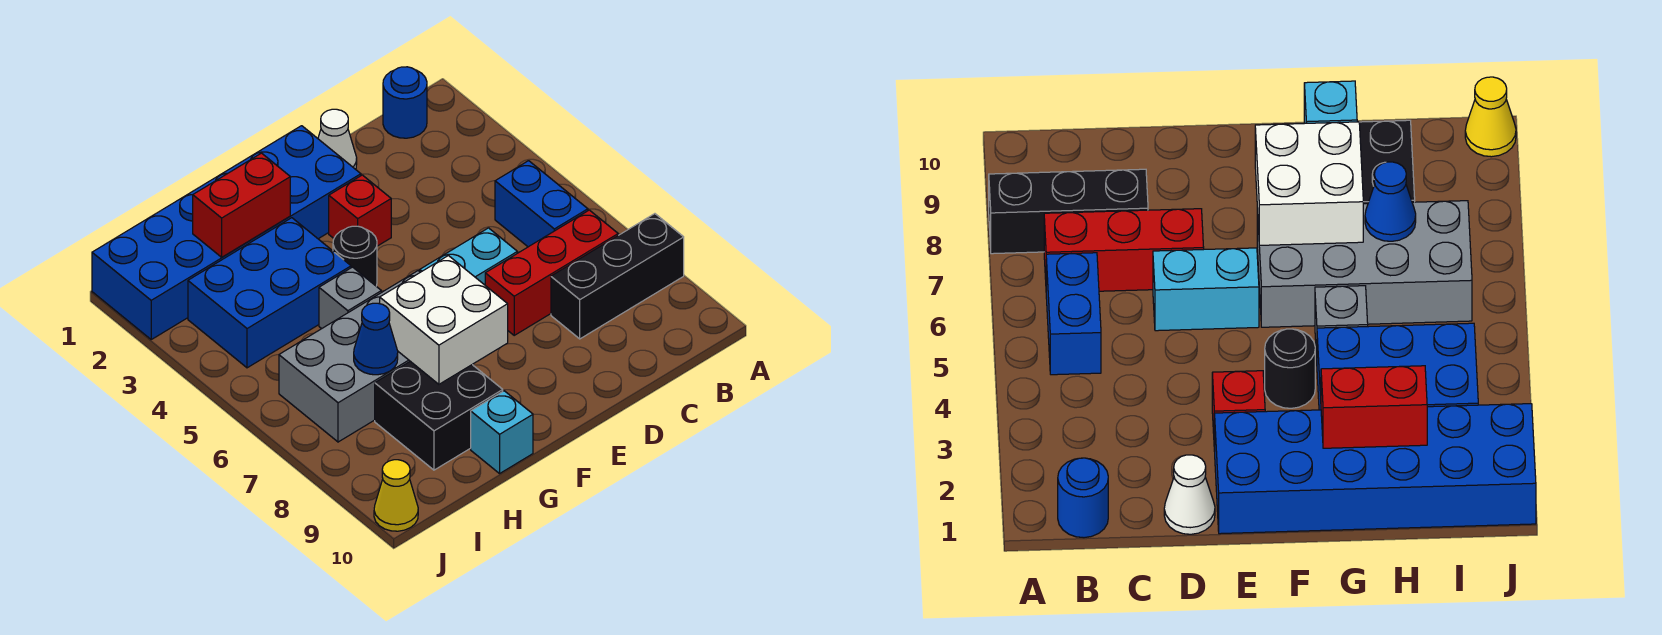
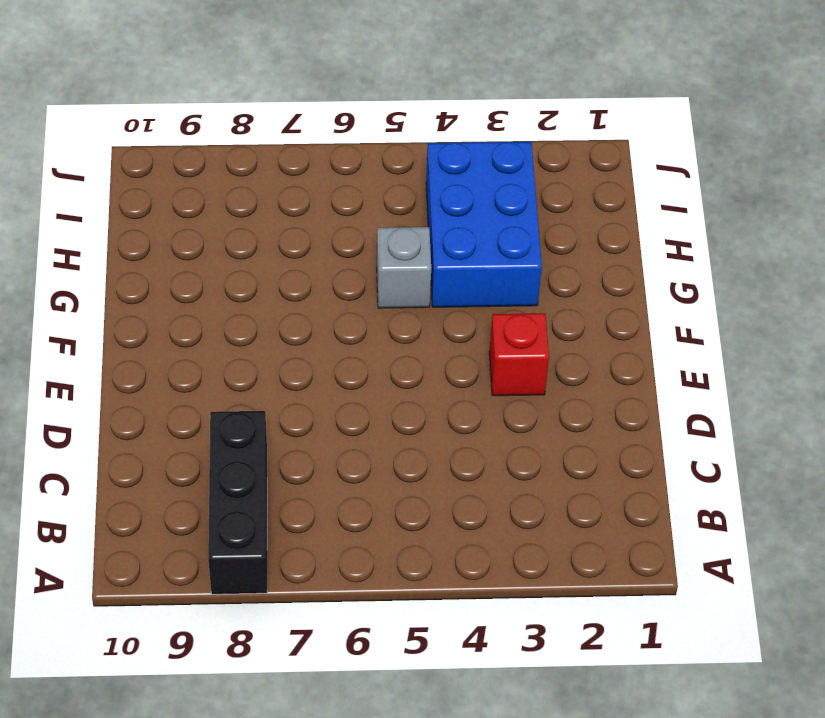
none -> blue 1x1 round brick [383,67,427,138]
none -> blue 1x2 brick [495,161,588,247]
none -> red 1x3 brick [485,210,618,335]

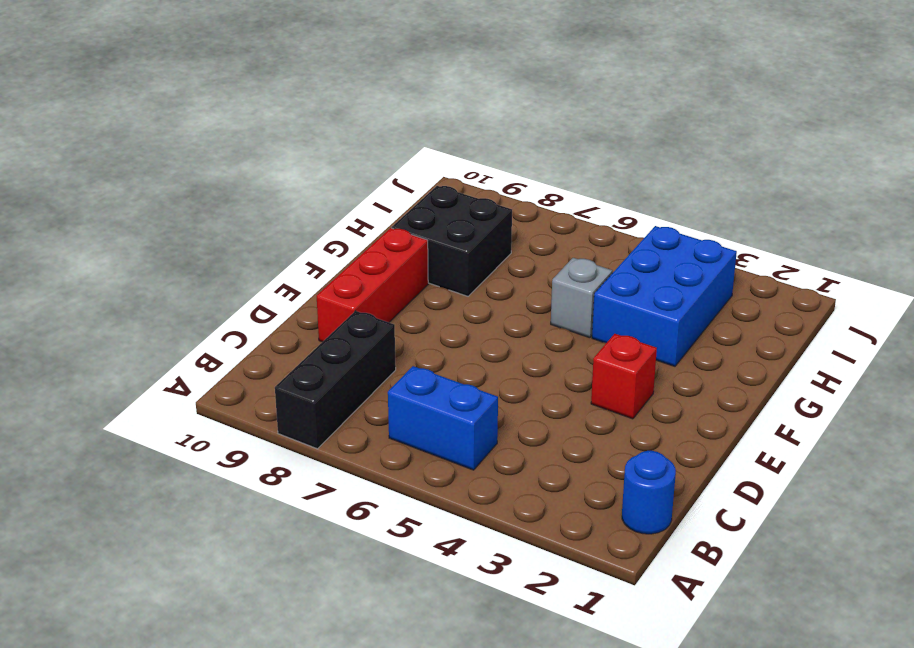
red 1x3 brick [317,228,428,342] -> red 1x3 brick moved to [485,210,618,335]
none -> white 1x1 cone [318,109,357,169]
none -> cyan 1x2 brick [420,228,517,285]
none -> blue 2x6 brick [92,126,361,339]

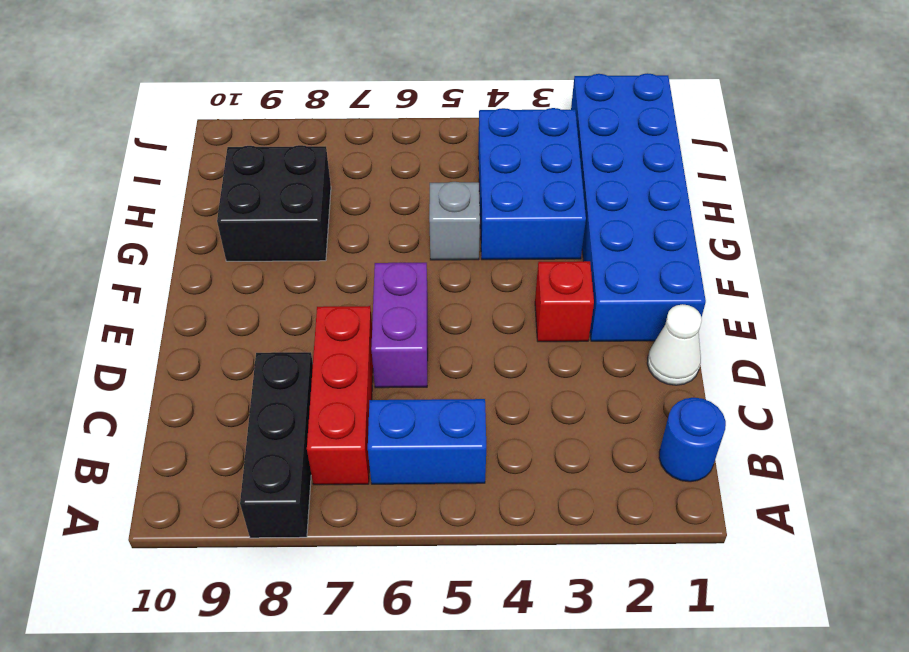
purple 1x2 brick [371,263,428,388] -> cyan 1x2 brick [420,228,517,285]
none -> black 1x1 round brick [333,226,377,286]
none -> grey 2x4 brick [279,271,420,442]
none -> cyan 1x1 brick [471,391,533,473]

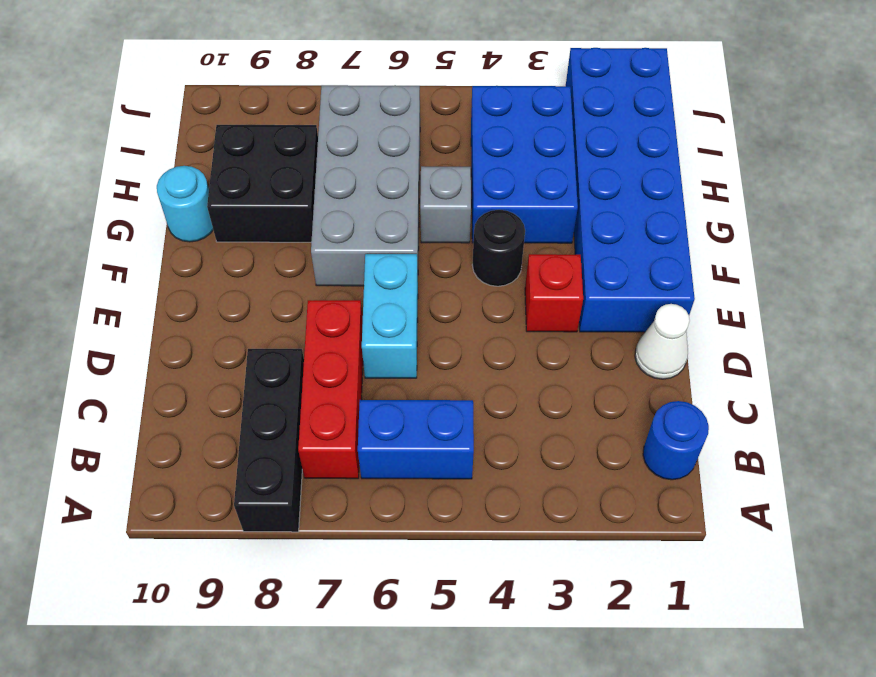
cyan 1x1 round brick [157,166,213,242] -> cyan 1x1 brick [471,391,533,473]
none -> yellow 1x1 cone [374,460,418,531]
none -> white 2x2 brick [380,256,508,384]
none -> red 1x2 brick [193,153,290,257]

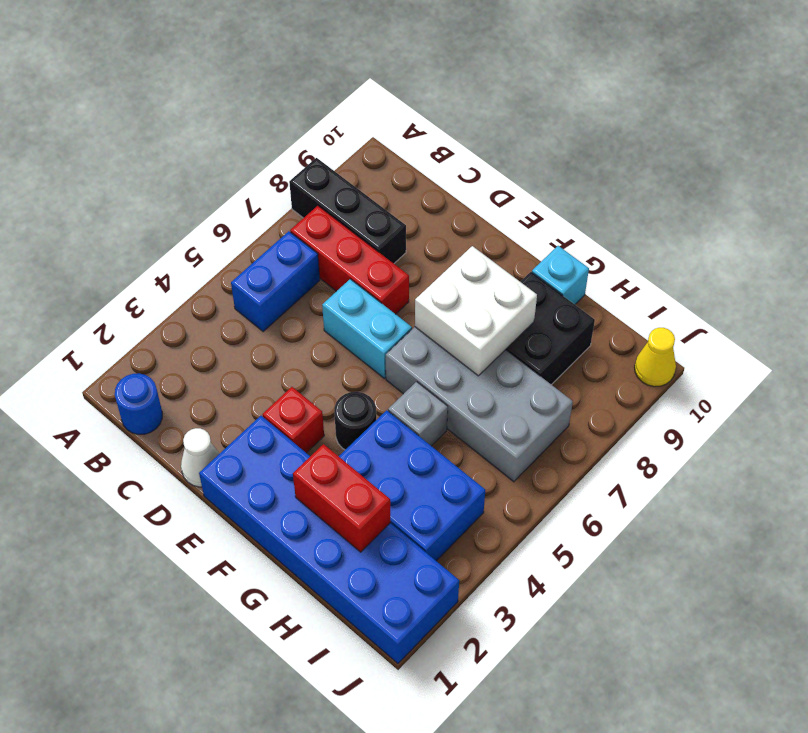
none -> blue 1x1 cone [354,303,398,375]

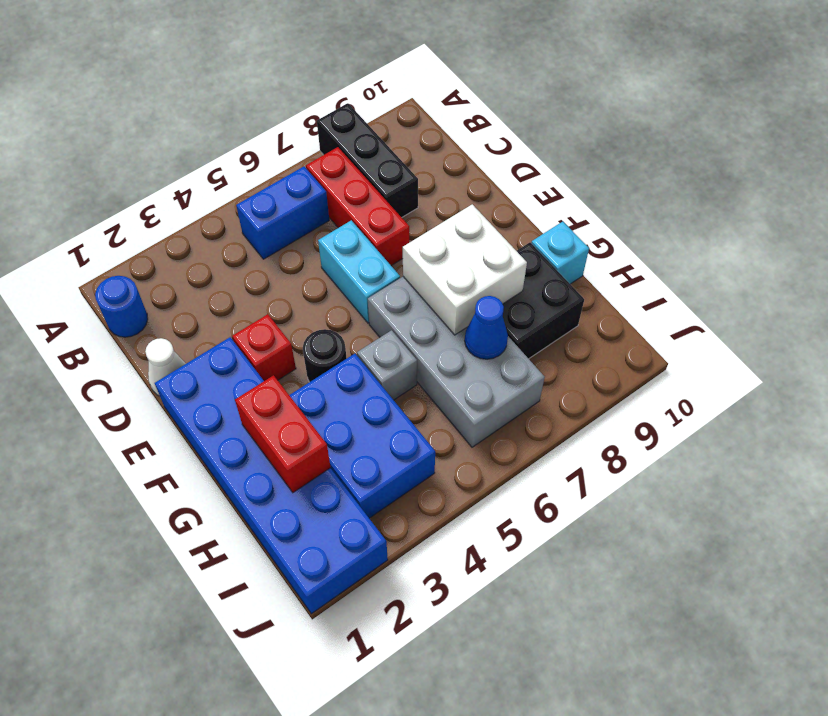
none -> yellow 1x1 cone [374,460,418,531]

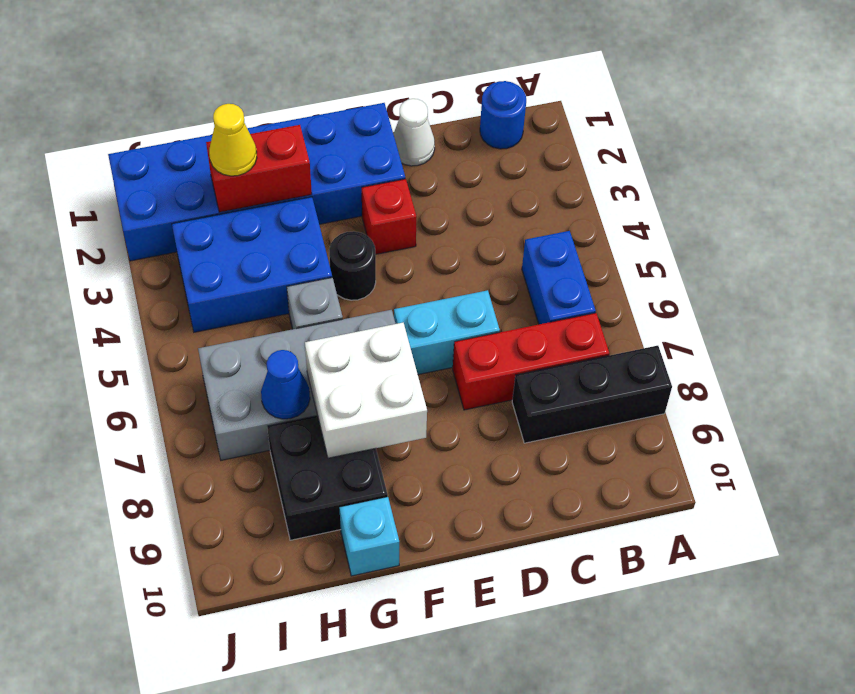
yellow 1x1 cone [209,104,257,176] -> yellow 1x1 cone moved to [374,460,418,531]

